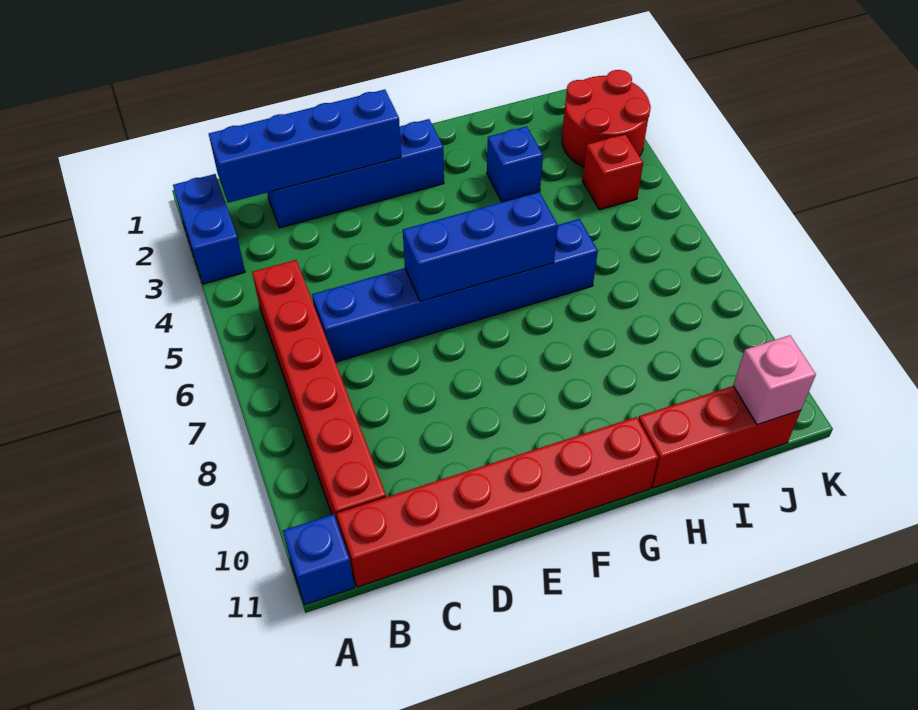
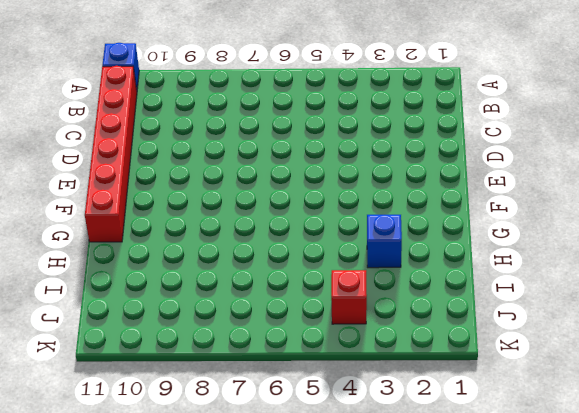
none -> blue 1x2 brick [173,174,245,284]
none -> red 1x6 brick [252,260,386,527]
none -> blue 1x4 brick [267,119,444,228]

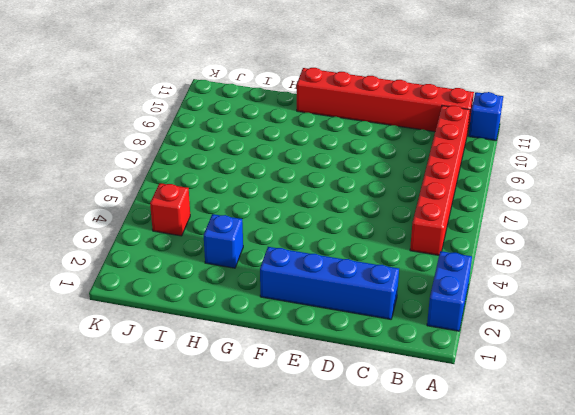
none -> blue 1x6 brick [312,219,598,362]
none -> red 1x3 brick [638,386,801,488]
none -> red 2x2 round brick [562,70,651,167]

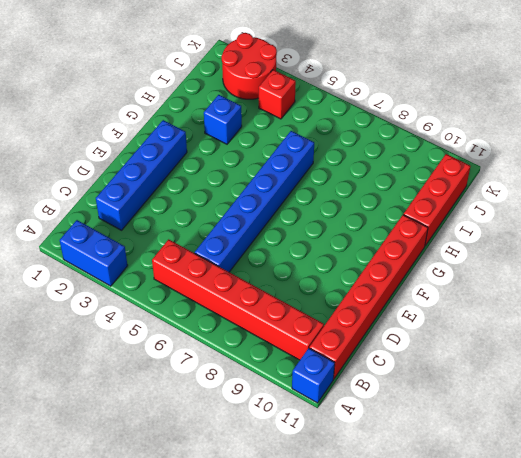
none -> blue 1x4 brick [209,90,401,203]
none -> blue 1x3 brick [403,192,558,301]
none -> pink 1x1 brick [733,335,816,425]

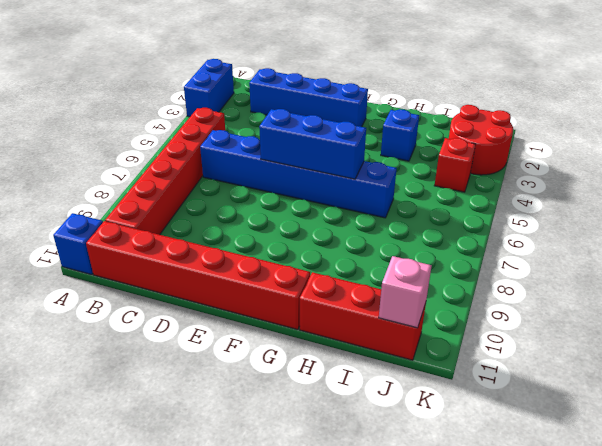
none -> blue 1x4 brick [209,90,401,203]

